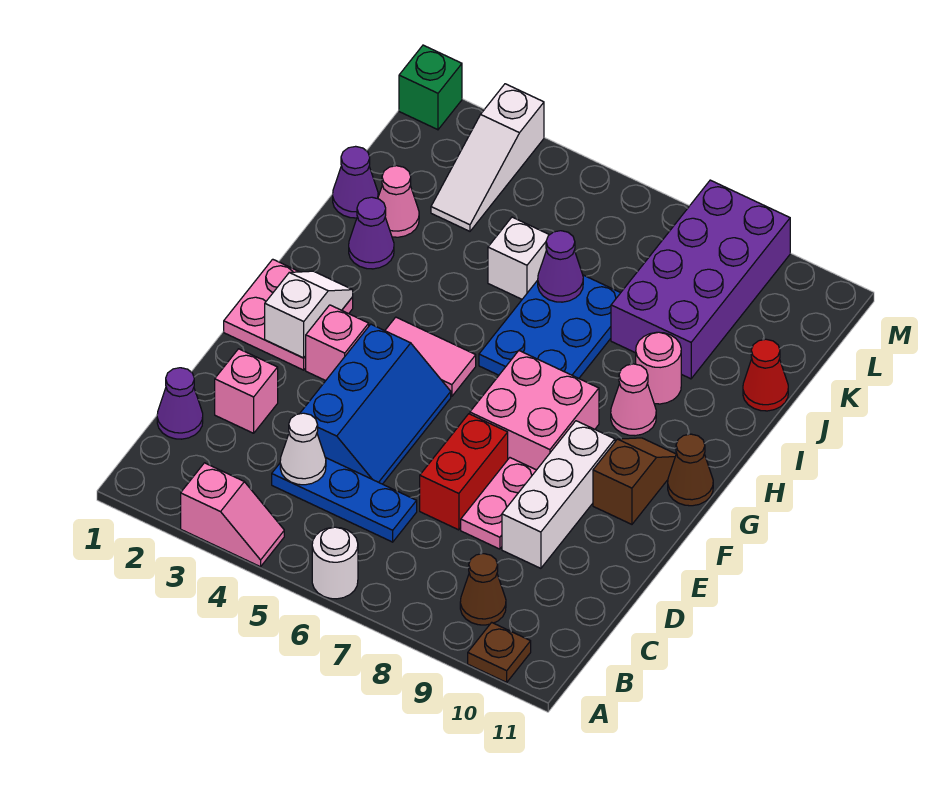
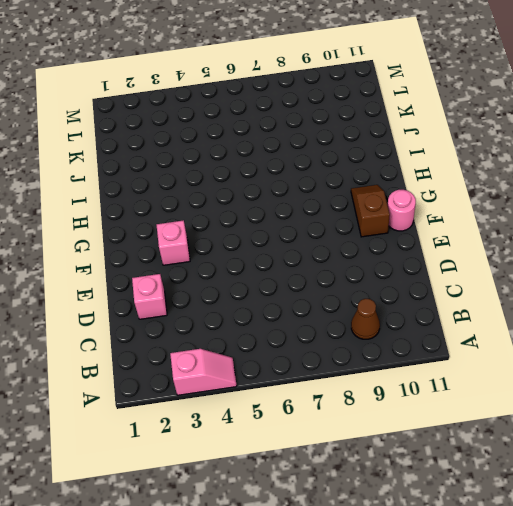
pink 1x1 round brick [388,190,416,231] -> pink 1x1 round brick moved to [636,332,681,404]
none -> white 1x1 round brick [312,527,358,599]
none -> brown 1x1 plate [468,622,531,682]
none -> purple 1x1 cone [157,368,203,439]
none -> blue 1x3 plate [272,458,417,542]

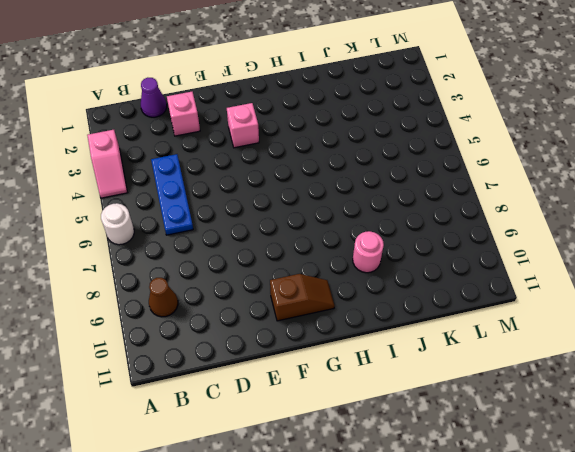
none -> brown 1x1 plate [468,622,531,682]
none -> blue 2x3 slope [300,324,451,484]
none -> red 1x2 brick [420,414,508,530]
none -> pink 1x2 plate [461,458,536,549]

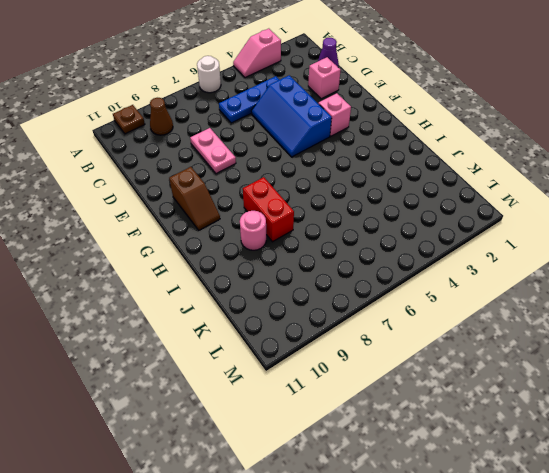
red 1x2 brick [243,177,294,242] -> red 1x2 brick moved to [420,414,508,530]
none -> white 1x3 brick [502,421,615,568]
none -> pink 2x2 plate [224,259,353,370]
none -> pink 2x2 brick [470,351,599,470]
none -> pink 1x2 tile [385,317,476,396]

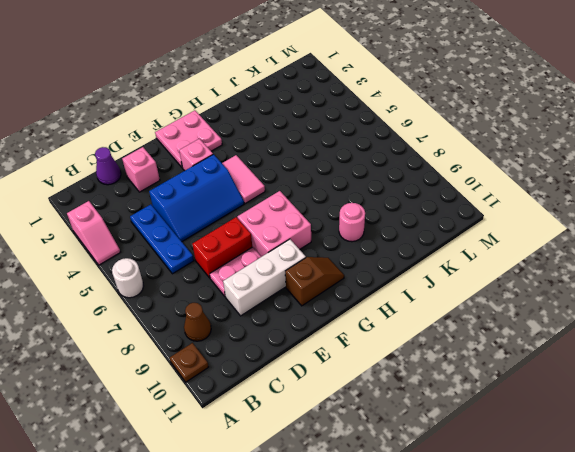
none -> brown 1x1 cone [668,434,713,506]
none -> blue 2x3 plate [479,275,620,378]
none -> pink 1x1 cone [611,364,656,436]
none -> purple 1x1 cone [349,197,394,269]

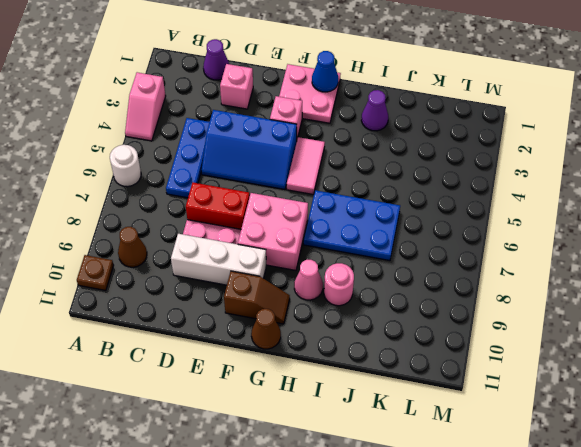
blue 1x1 cone [312,51,338,92] -> none
none -> purple 1x1 cone [333,146,378,218]
none -> pink 1x1 cone [378,166,419,237]
none -> white 1x1 brick [488,217,549,299]
none -> purple 2x4 brick [611,180,790,379]

